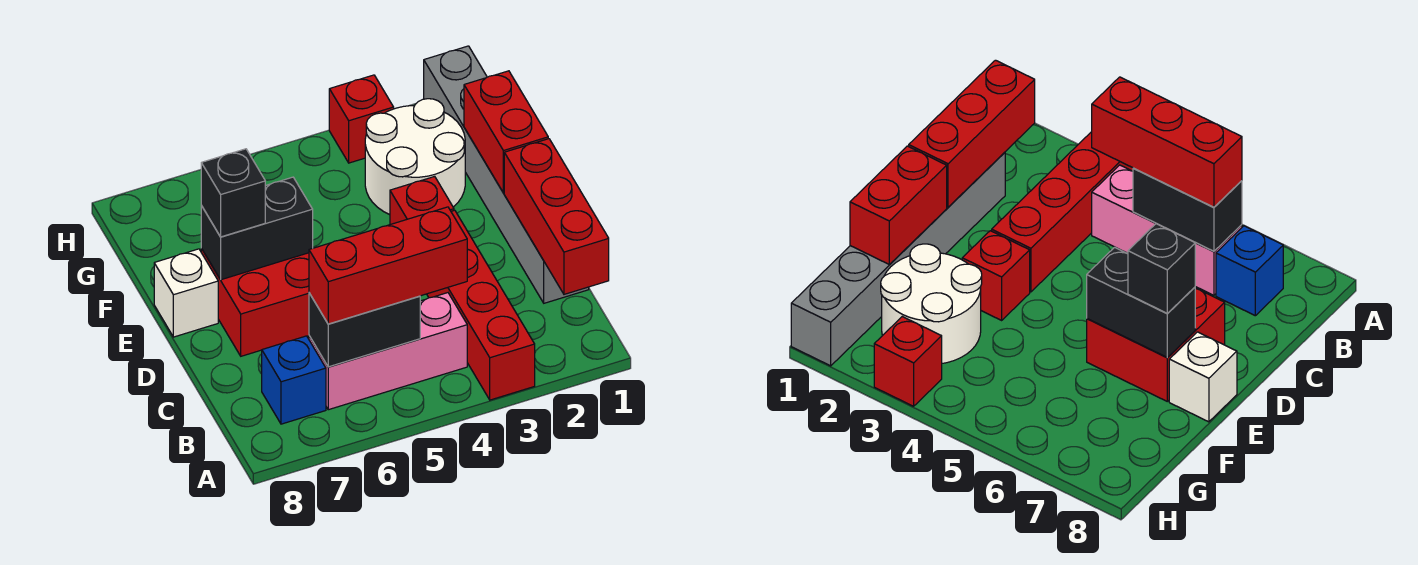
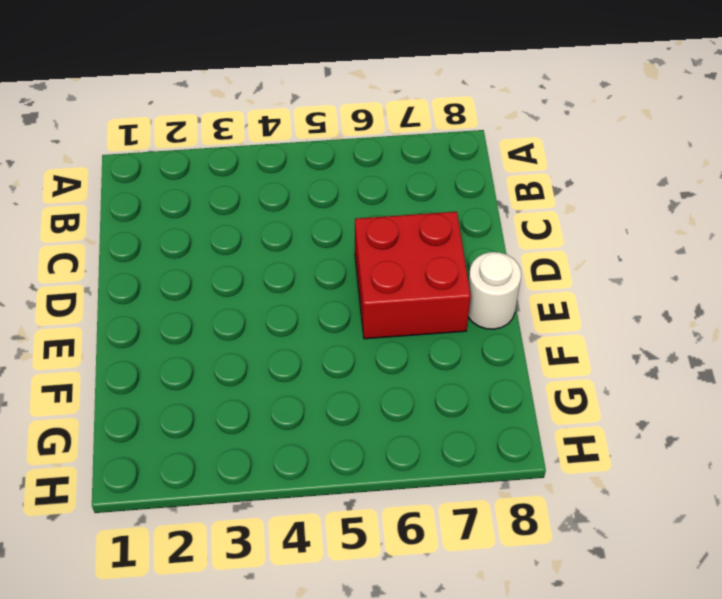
white 1x1 round brick [468,252,521,329] -> white 1x1 brick [154,249,218,337]
none -> red 1x4 brick [427,210,535,400]
none -> pink 1x3 brick [309,293,467,410]
none -> blue 1x1 brick [262,336,326,424]

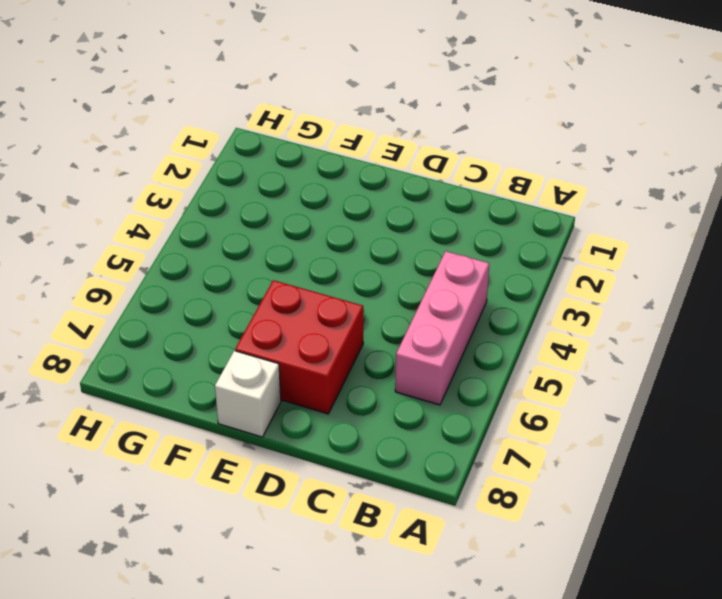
none -> red 1x4 brick [427,210,535,400]
none -> blue 1x1 brick [262,336,326,424]
none -> grey 1x6 brick [424,46,589,303]

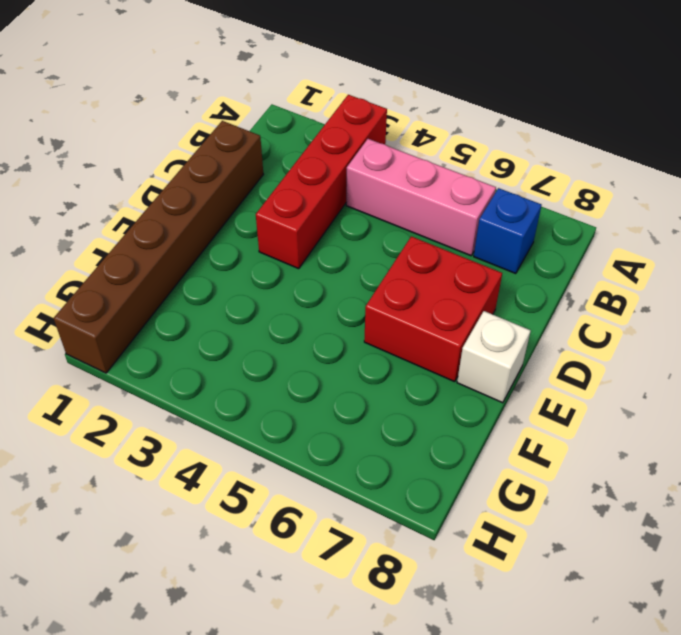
brown 1x6 brick [54,121,263,373] -> grey 1x6 brick [424,46,589,303]
none -> red 1x1 brick [390,177,454,225]
none -> white 2x2 round brick [365,99,465,215]
none -> red 1x1 brick [329,75,394,163]

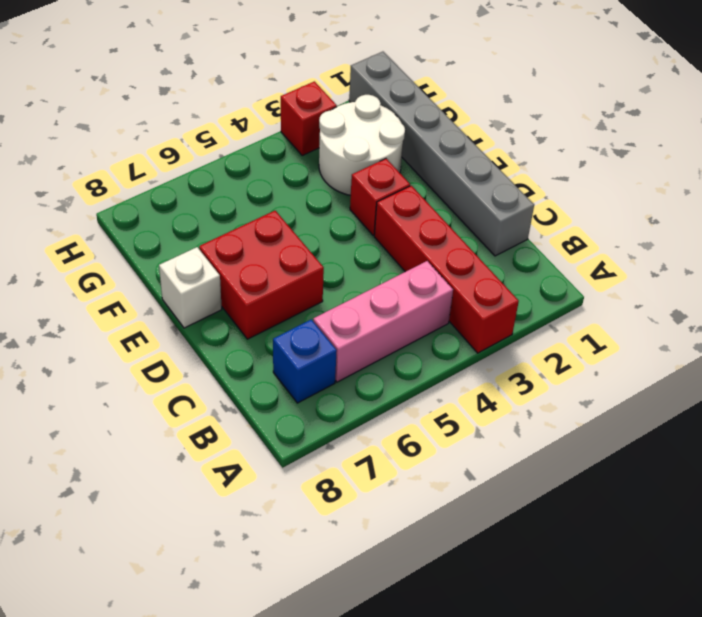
none -> red 1x3 brick [504,139,609,294]
none -> black 1x2 brick [309,293,420,367]
none -> red 1x2 brick [464,71,548,193]

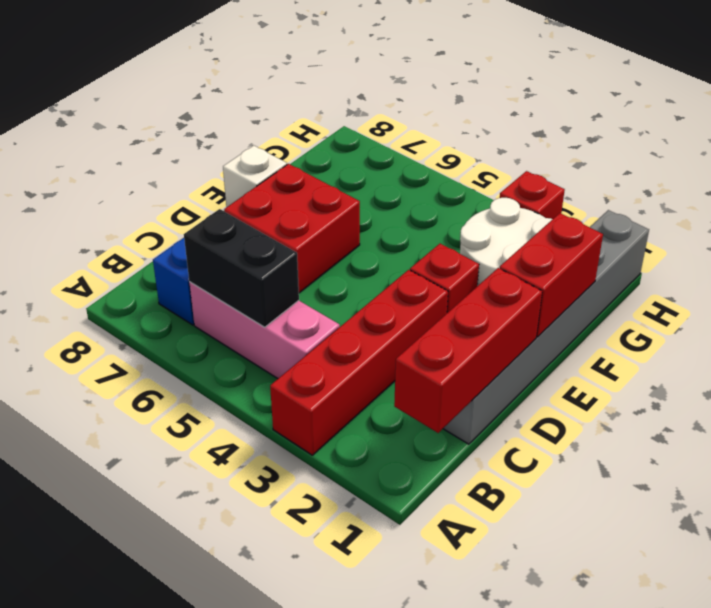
none -> black 1x2 brick [201,177,313,280]
none -> red 1x3 brick [309,207,467,324]
none -> black 1x1 brick [201,149,265,237]

